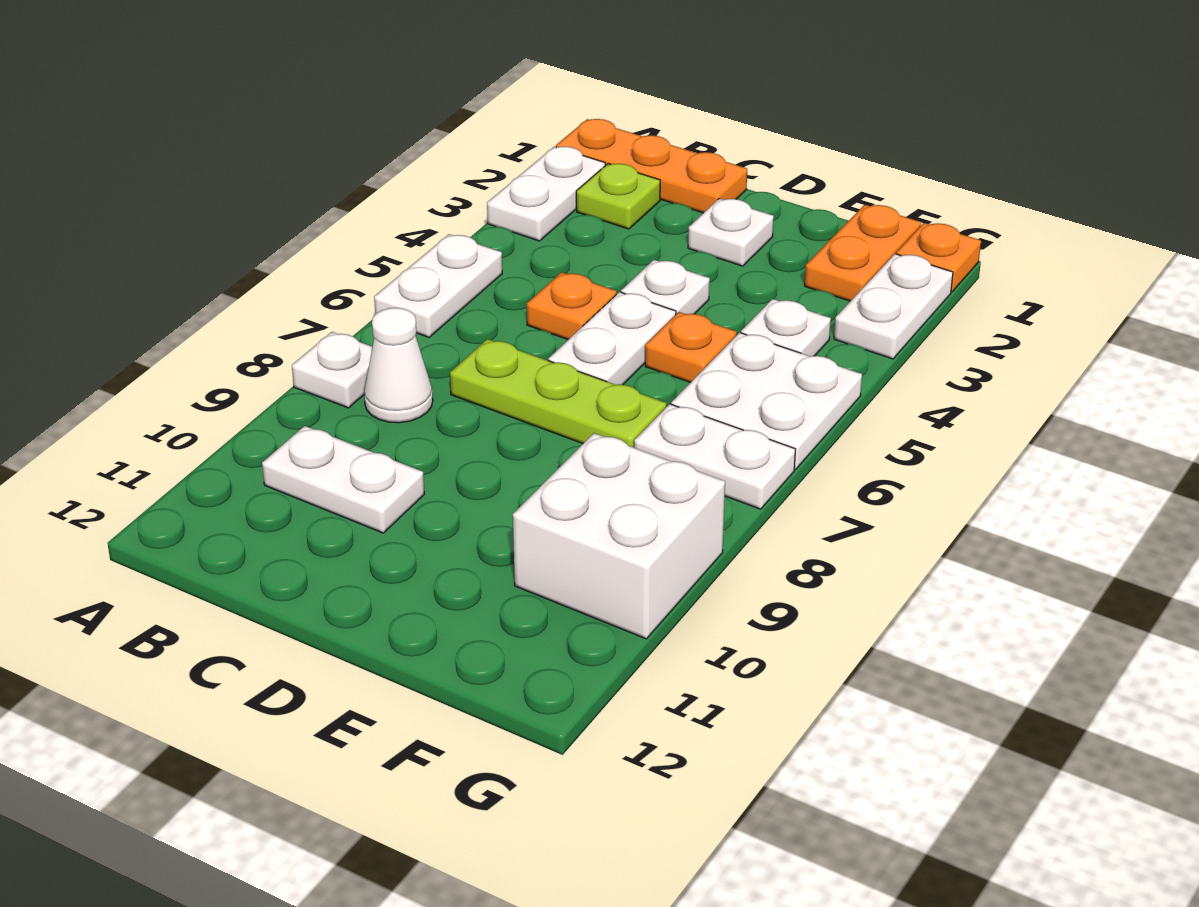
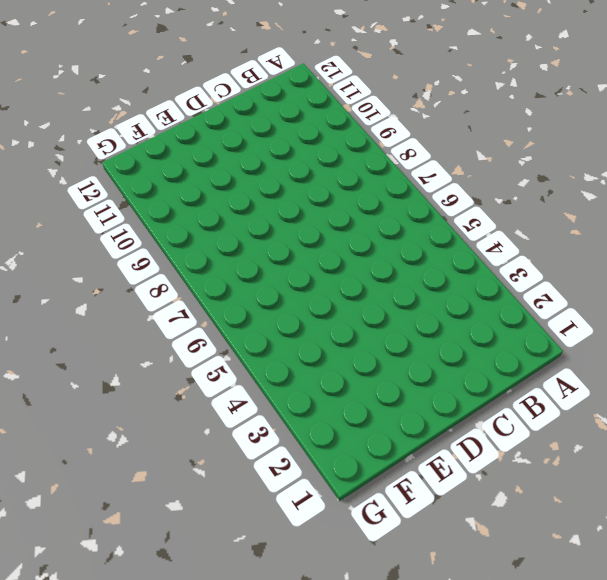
none -> orange 1x3 plate [556,119,747,213]
none -> white 1x2 plate [487,146,605,241]
none -> white 1x2 plate [374,234,502,337]

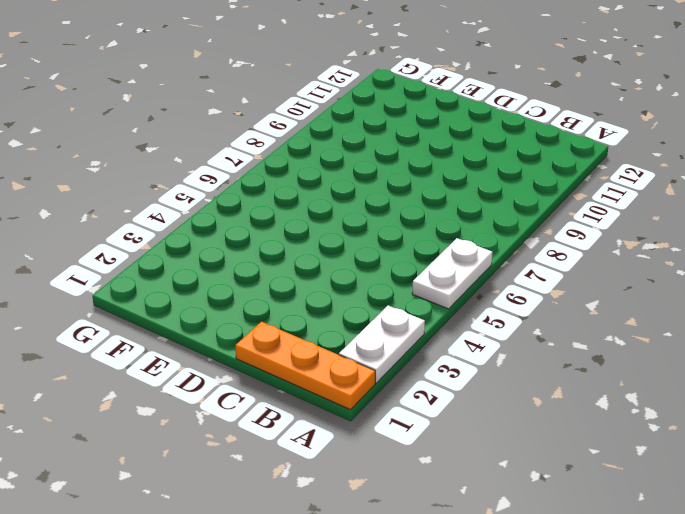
none -> white 1x1 plate [292,332,372,408]
none -> lime 1x1 plate [576,164,660,229]
none -> white 1x1 cone [364,308,433,423]

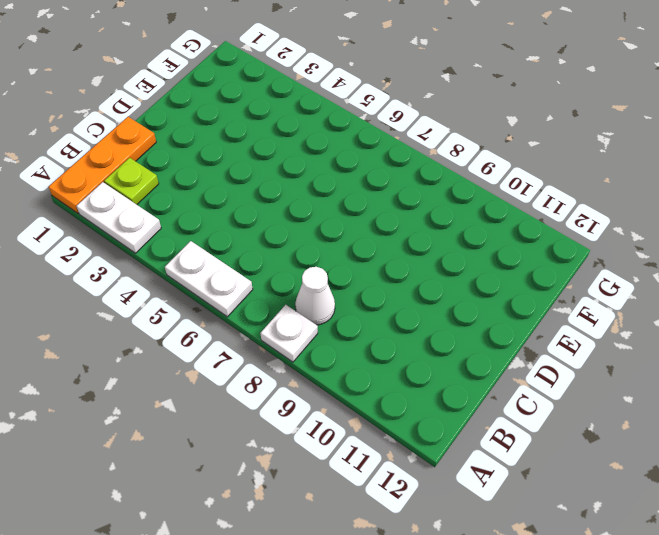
none -> white 1x2 plate [262,426,424,533]
none -> orange 1x1 plate [527,272,617,339]
none -> lime 1x3 plate [450,339,667,447]

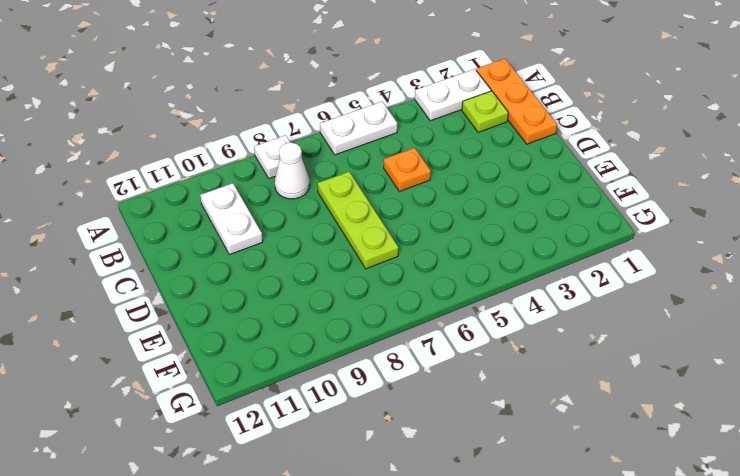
none -> white 1x1 plate [688,198,774,266]
none -> white 1x1 plate [621,260,710,314]
none -> white 1x2 plate [548,292,676,385]

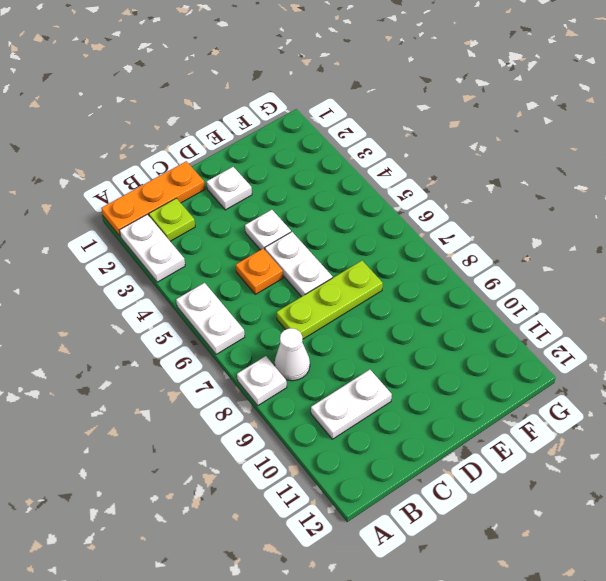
none -> orange 1x1 plate [645,312,737,383]
none -> orange 1x2 plate [805,205,921,301]
none -> white 1x1 plate [741,299,831,356]

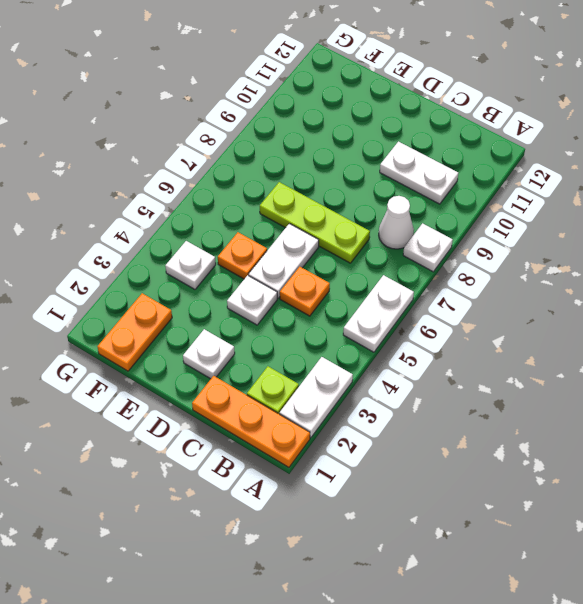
none -> white 2x2 plate [671,333,862,469]
none -> white 1x2 plate [634,404,796,509]
none -> white 2x2 brick [513,433,725,639]

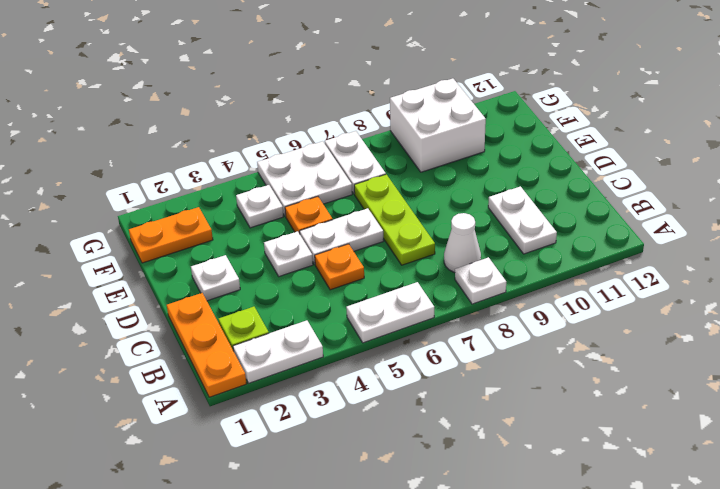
none -> orange 1x1 plate [896,223,981,292]
none -> white 1x2 plate [834,254,953,359]

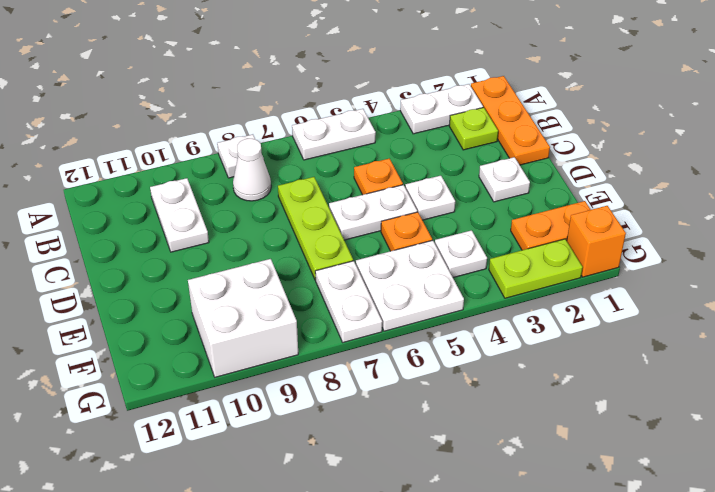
orange 1x1 brick [567,206,626,277] -> orange 1x1 plate [896,223,981,292]
lime 1x2 plate [489,239,583,298] -> white 1x2 plate [834,254,953,359]

